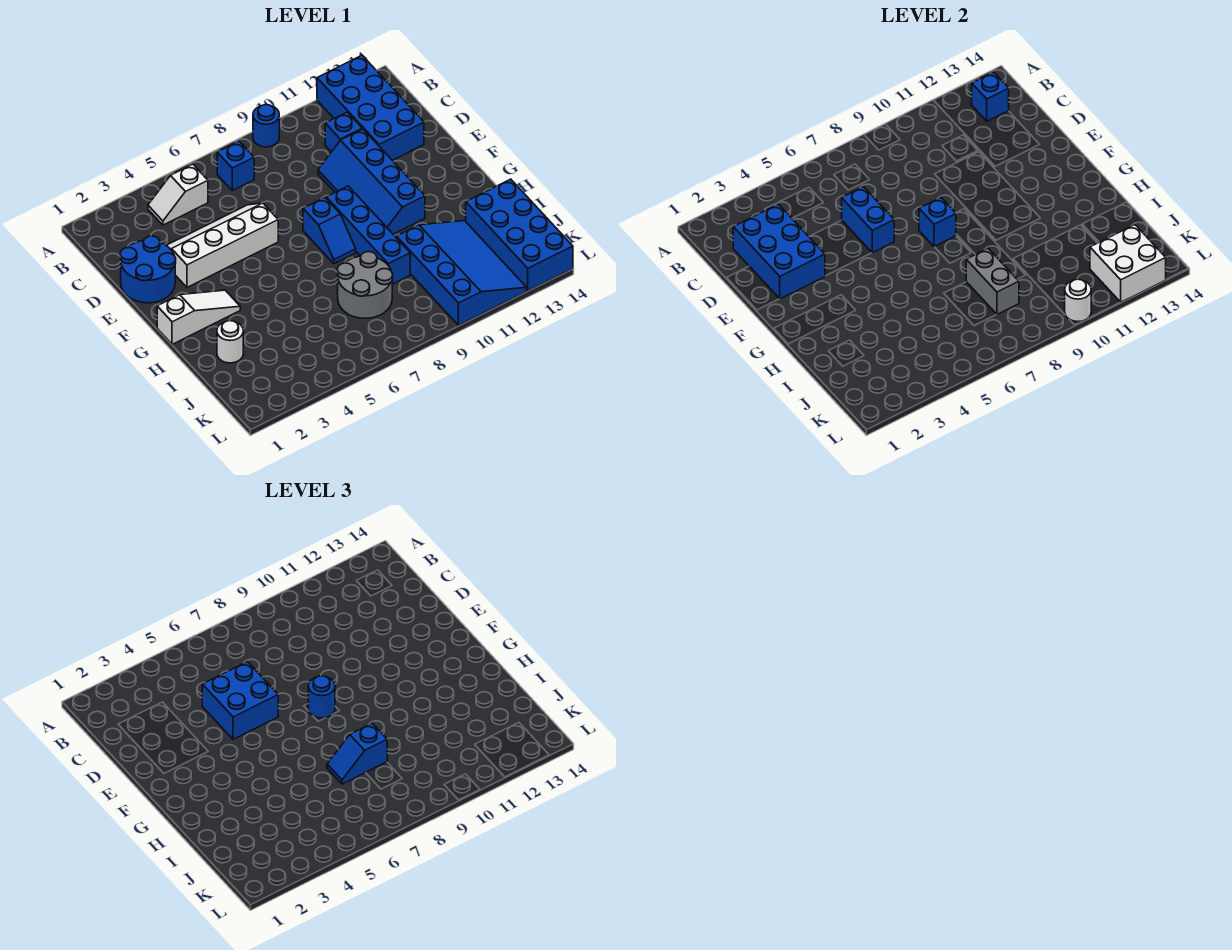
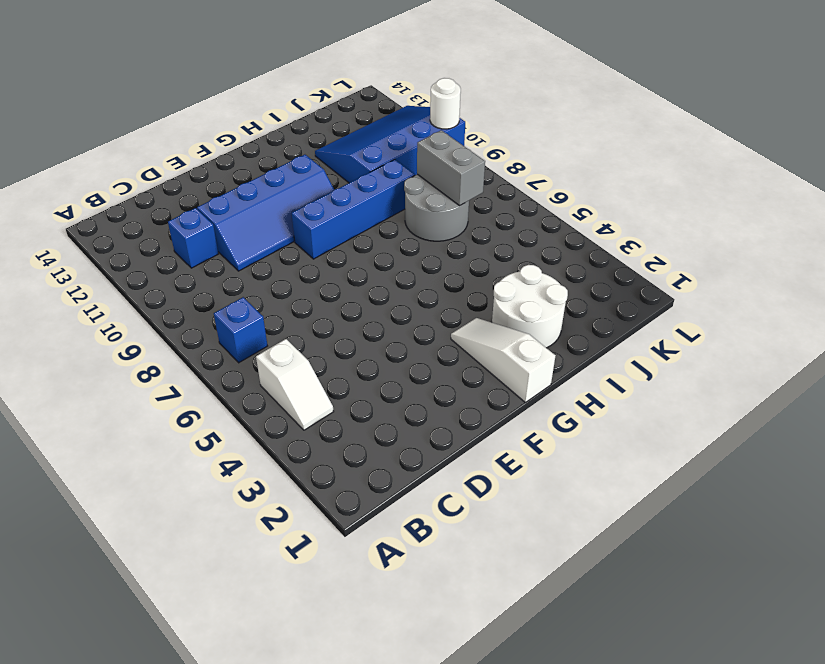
white 2x2 round brick [492,265,568,348] -> white 1x1 round brick [217,321,243,363]
grey 1x2 brick [417,130,485,206] -> grey 1x2 brick turned to [966,248,1019,314]
none -> blue 1x1 round brick [253,105,279,147]
none -> blue 2x4 brick [317,55,424,160]
none -> blue 2x2 round brick [120,236,176,303]

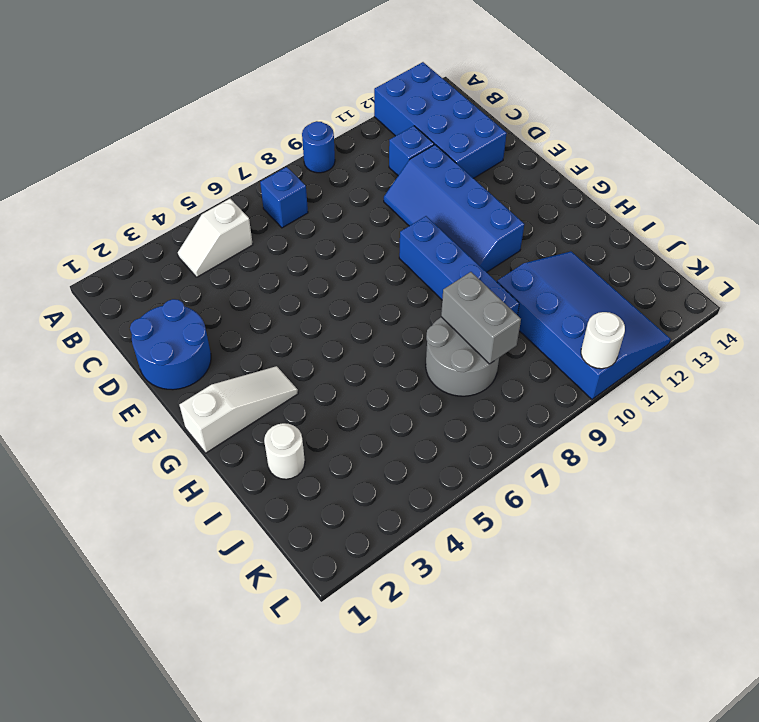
none -> white 2x4 slope [166,203,278,287]
none -> blue 1x2 slope [303,198,356,264]
none -> blue 2x4 brick [466,179,573,291]

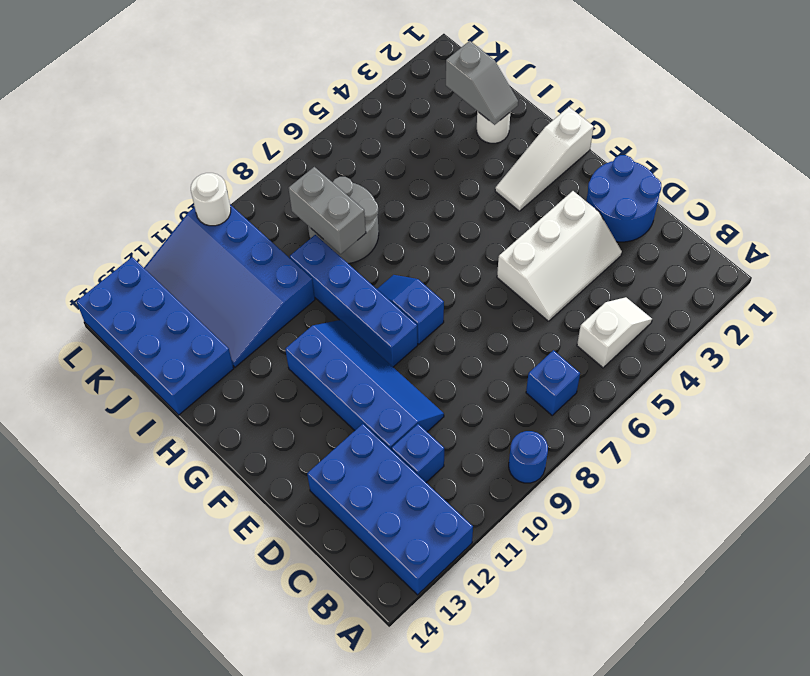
white 2x3 slope [497,191,622,321] -> white 2x4 slope [166,203,278,287]
grey 1x2 slope [446,41,518,125] -> none
none -> blue 1x1 brick [972,72,1009,121]
none -> blue 2x3 brick [733,204,825,299]
none -> blue 1x2 brick [842,187,894,253]

